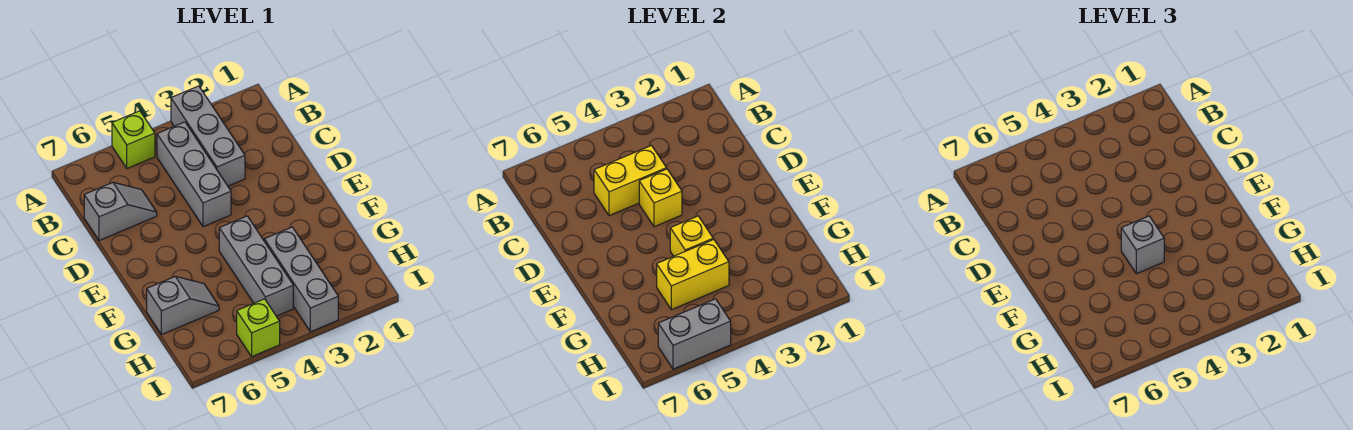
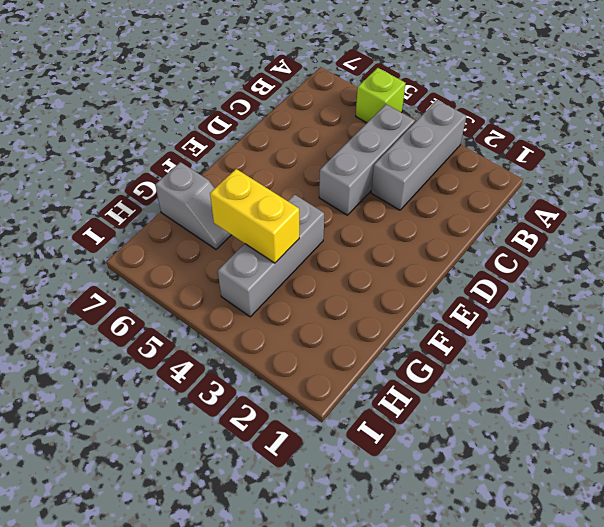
none -> grey 1x2 slope [84,182,157,241]
none -> grey 1x3 brick [264,227,338,332]
none -> lime 1x1 brick [237,299,280,356]

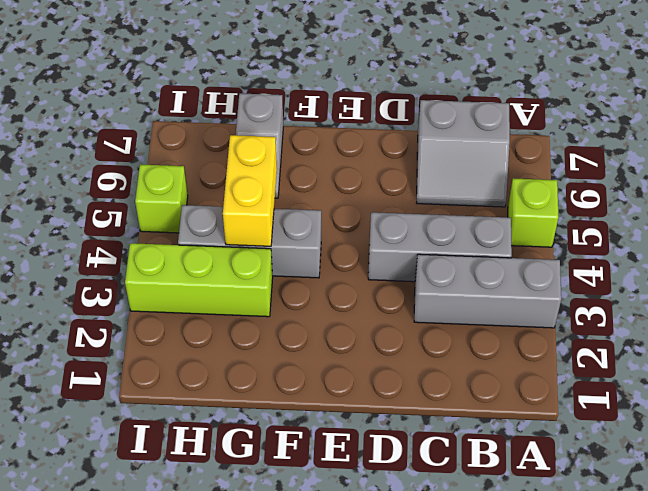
grey 2x2 slope [417,100,510,207] -> grey 1x2 slope [84,182,157,241]
lime 1x3 brick [125,243,273,317] -> grey 1x3 brick [264,227,338,332]
none -> yellow 1x2 brick [594,145,667,216]
none -> yellow 1x1 brick [639,169,682,227]
none -> yellow 1x1 brick [670,216,713,256]

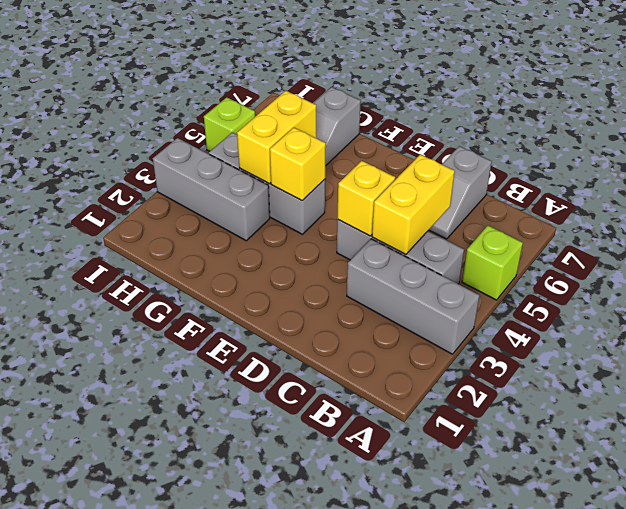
none -> grey 1x2 brick [658,299,731,369]
none -> grey 1x1 brick [1121,216,1164,274]

